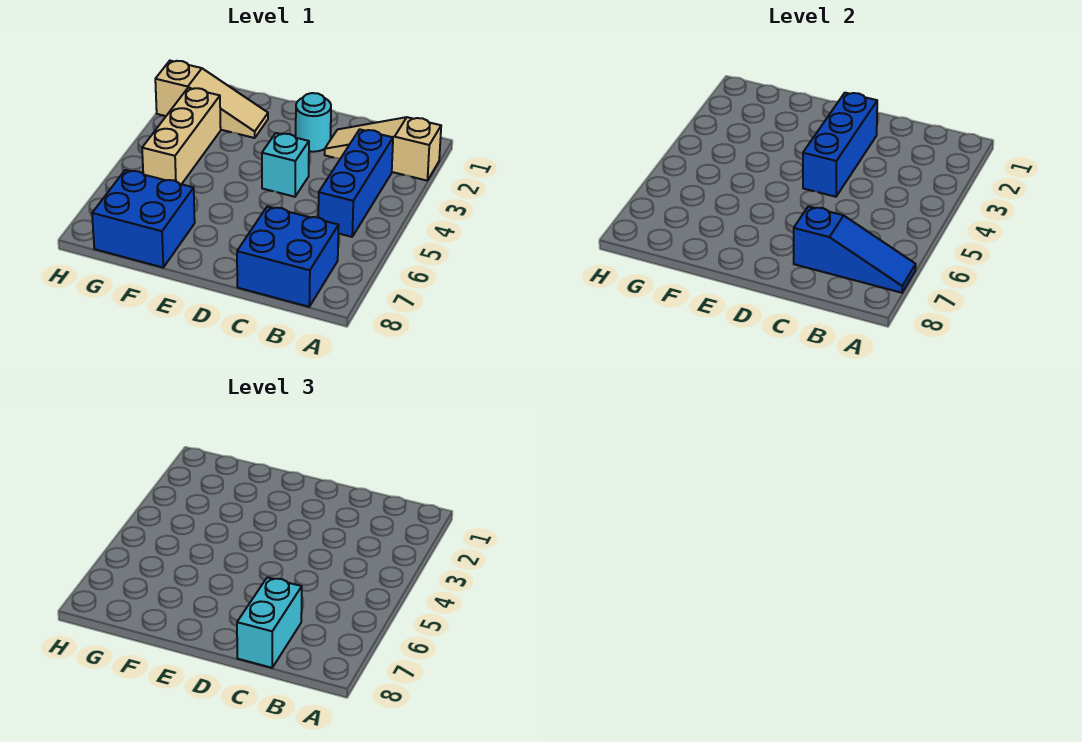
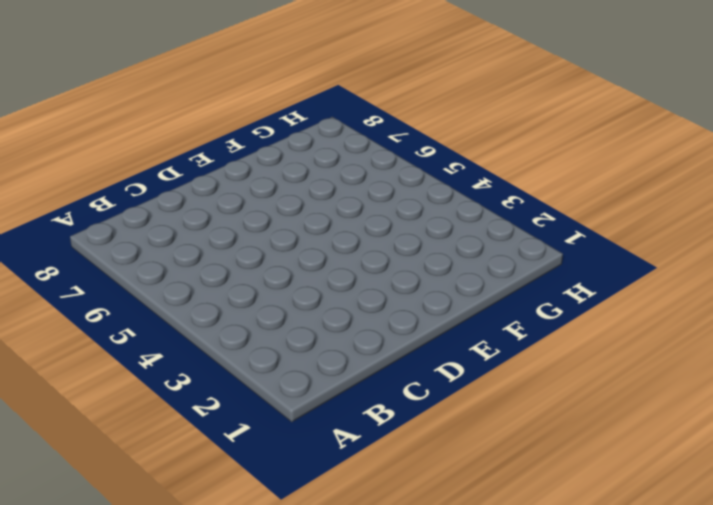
none -> tan 1x3 slope [325,117,441,181]
none -> blue 1x3 brick [318,129,393,237]

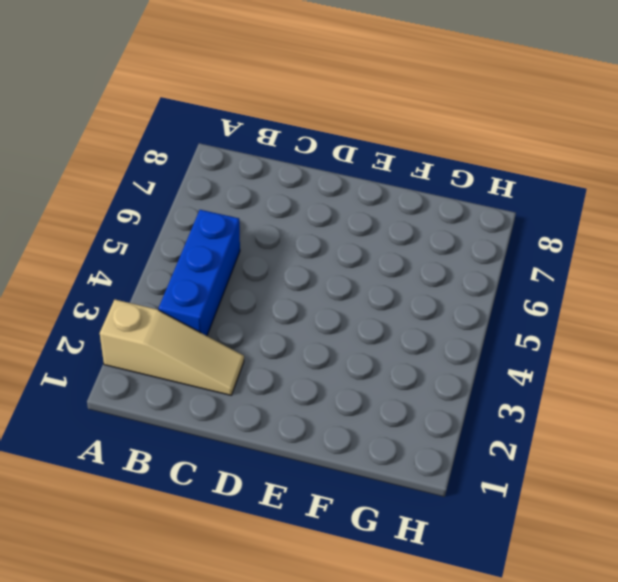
none -> blue 2x2 brick [237,206,339,307]
none -> cyan 1x1 round brick [296,93,331,152]

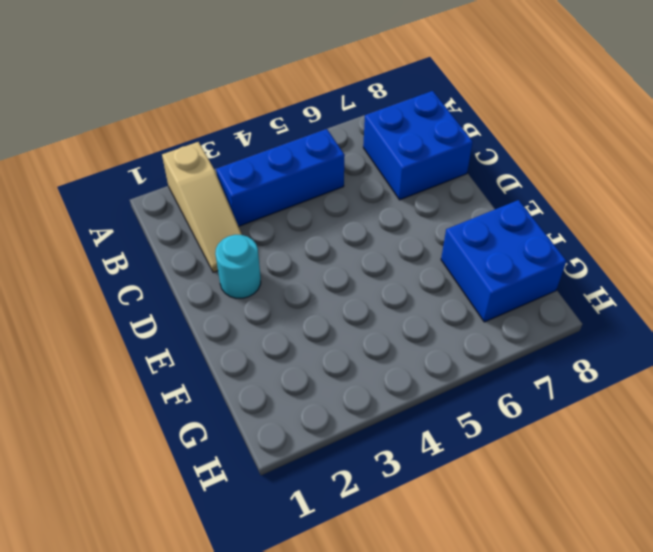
none -> cyan 1x1 brick [262,133,309,197]
none -> tan 1x3 slope [155,61,268,138]

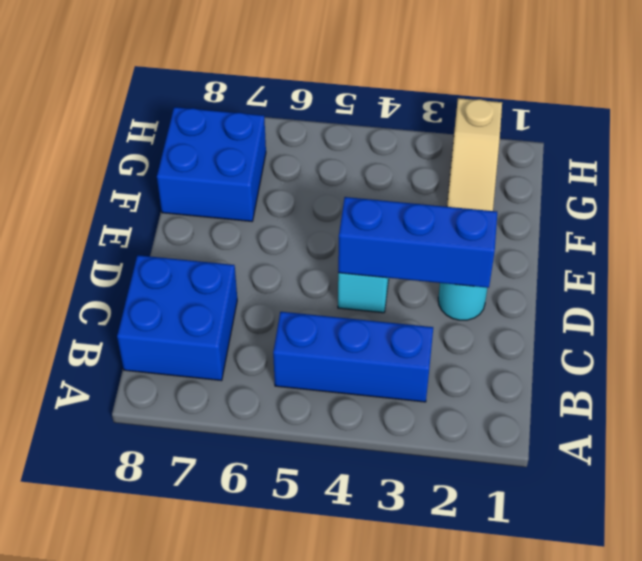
none -> tan 1x3 slope [325,117,441,181]
none -> tan 1x3 brick [142,88,221,184]

